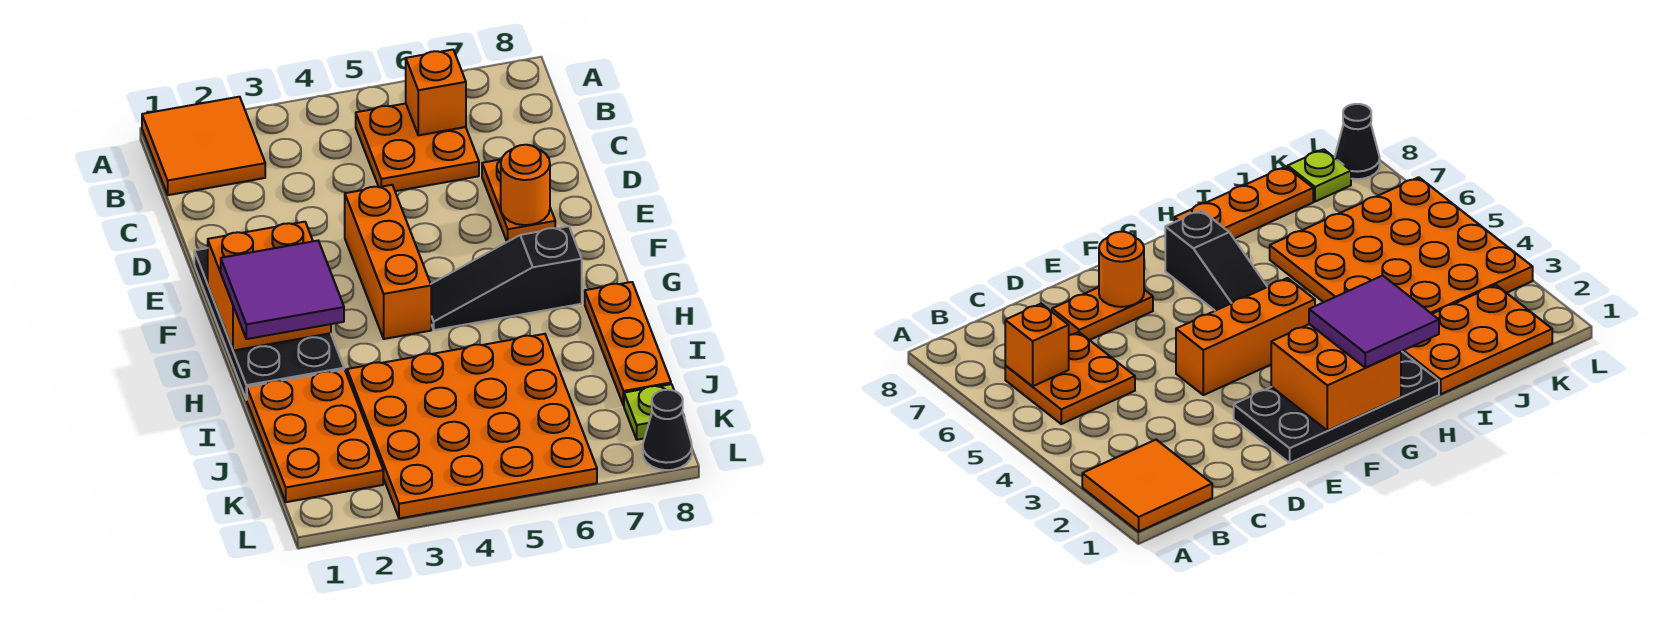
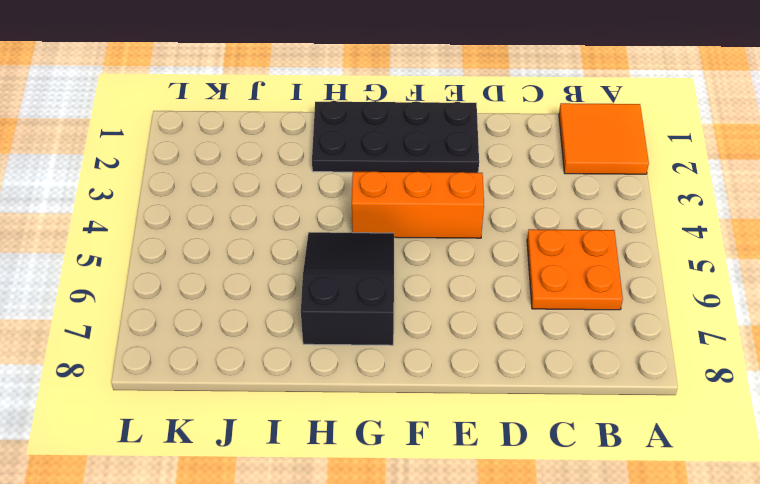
black 2x3 slope [301,232,394,345] -> black 1x3 slope [431,226,582,330]
none -> orange 1x2 plate [482,159,555,242]
none -> orange 1x3 plate [585,282,671,405]
none -> orange 2x3 plate [247,370,383,502]

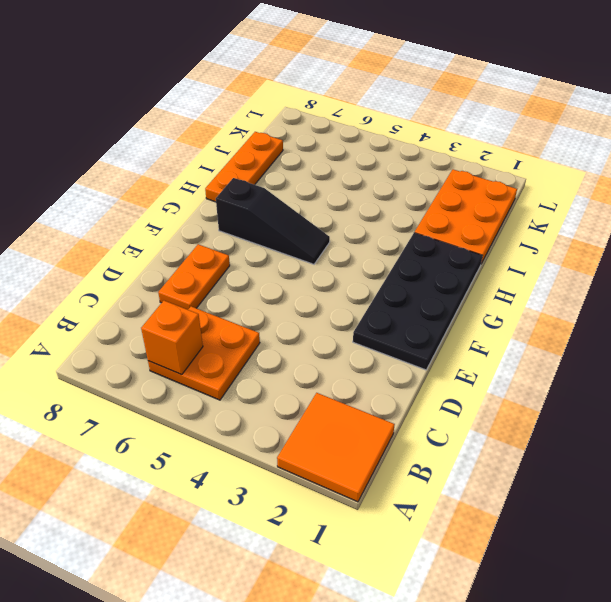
none -> orange 1x3 brick [345,185,431,339]
none -> orange 4x4 plate [347,334,597,518]
none -> lime 1x1 plate [624,384,674,440]

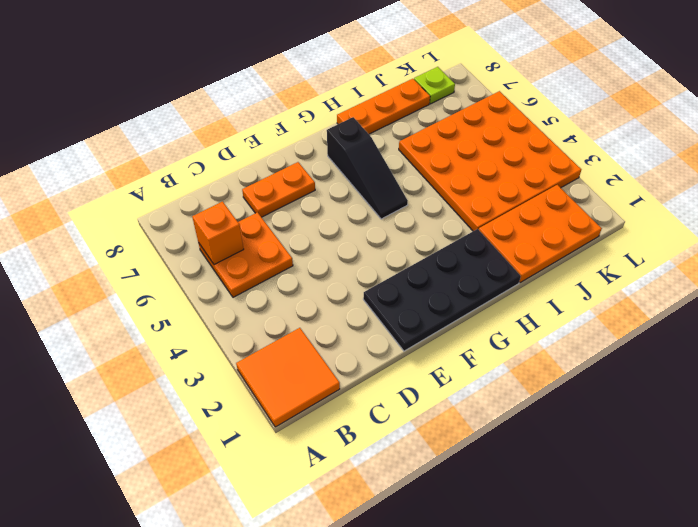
none -> orange 1x3 brick [345,185,431,339]
none -> black 1x1 cone [643,390,692,470]
none -> orange 1x1 round brick [501,145,550,225]

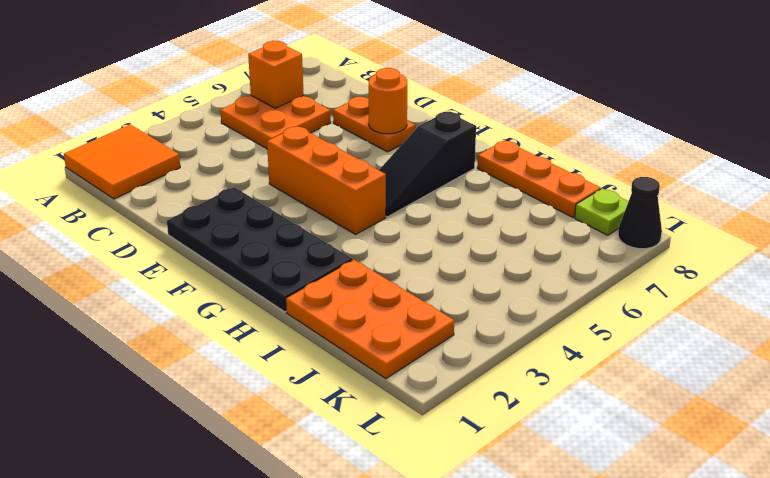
none -> orange 4x4 plate [347,334,597,518]
none -> orange 2x2 brick [208,222,331,351]
none -> purple 2x2 tile [221,241,344,339]

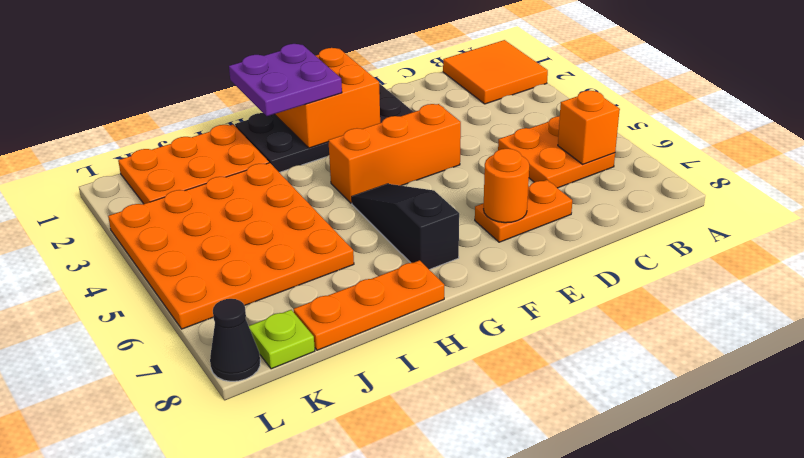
purple 2x2 plate [229,44,342,116] -> purple 2x2 tile [221,241,344,339]

